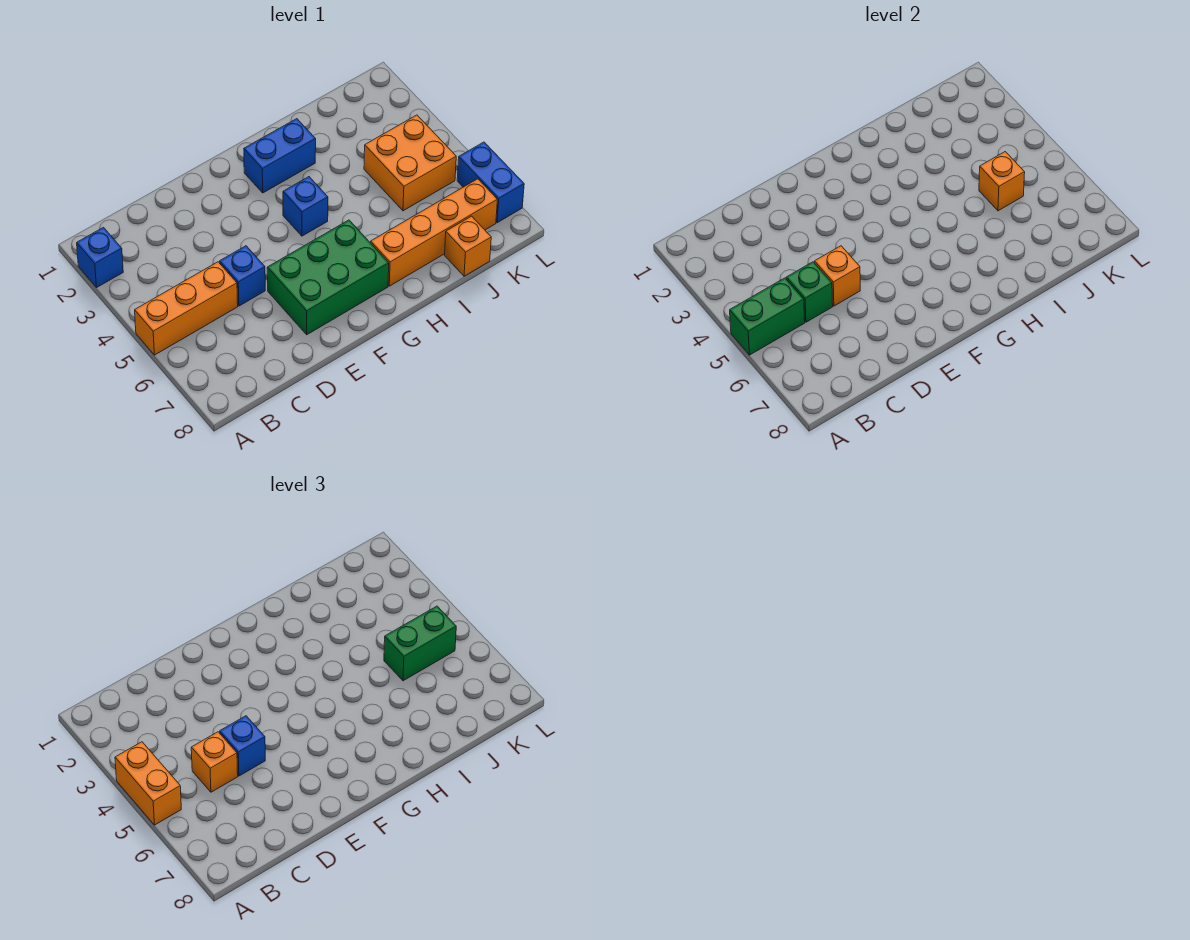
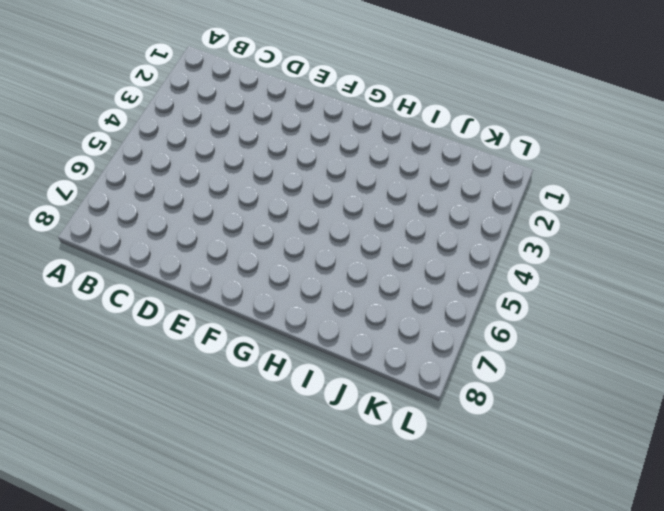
none -> blue 1x1 brick [77,227,123,287]
none -> orange 1x3 brick [135,262,238,355]
none -> blue 1x1 brick [220,246,265,306]

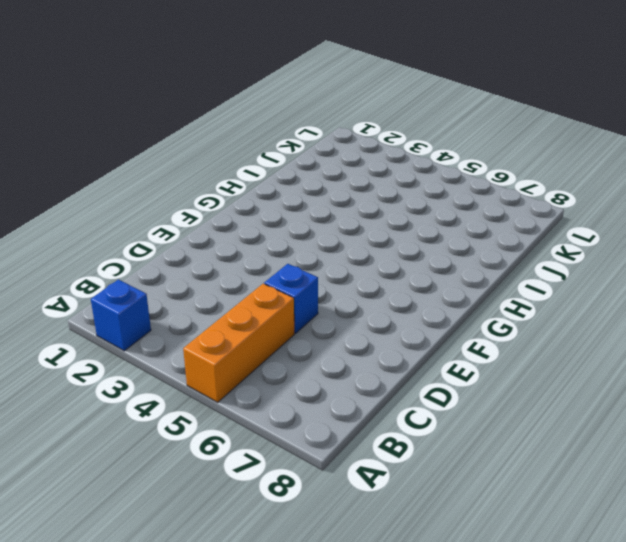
none -> green 2x3 brick [267,220,389,335]
none -> blue 1x2 brick [244,119,316,193]
none -> blue 1x1 brick [283,177,328,236]

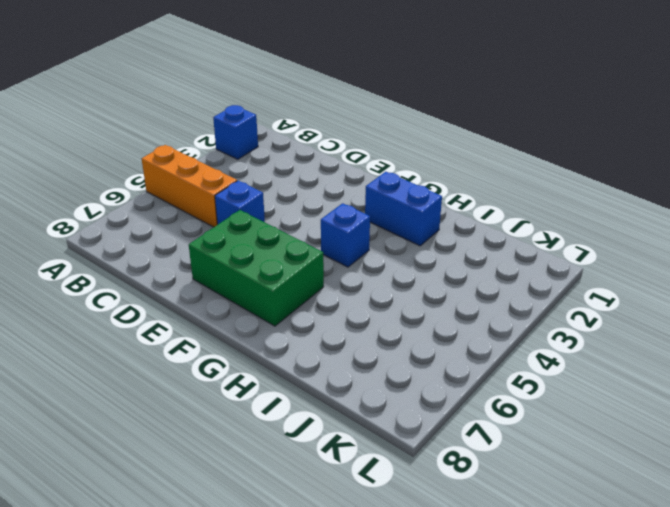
none -> orange 1x4 brick [371,179,497,286]
none -> orange 2x2 brick [364,115,456,211]
none -> orange 1x1 brick [445,216,491,276]

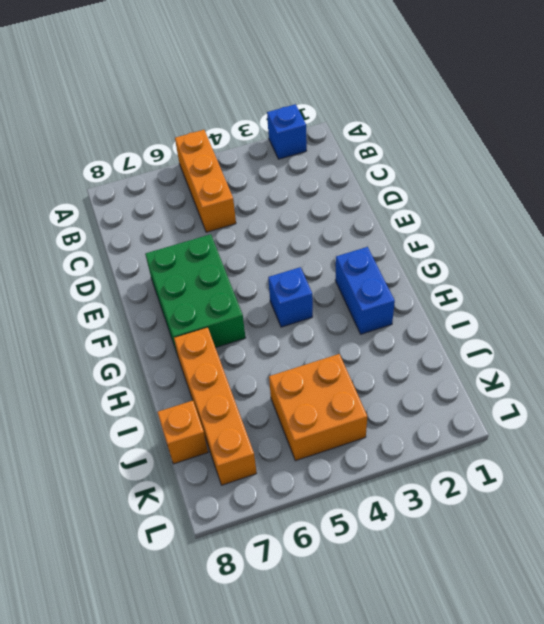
none -> blue 1x1 brick [220,246,265,306]
none -> blue 1x2 brick [457,142,524,223]
none -> green 1x2 brick [730,278,805,355]

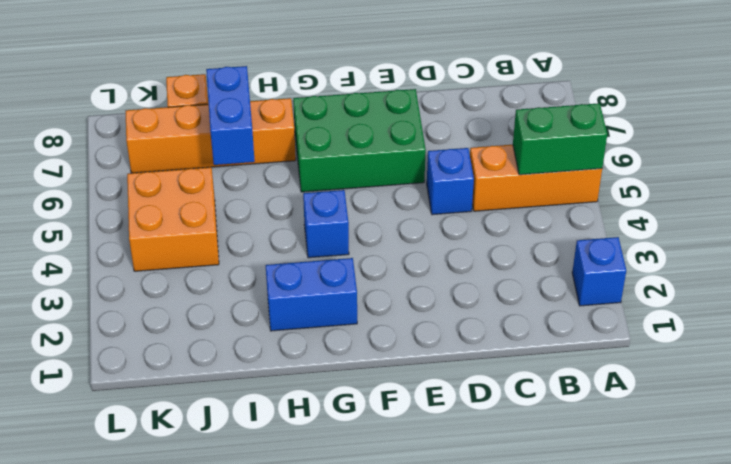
blue 1x2 brick [206,66,255,165] -> blue 1x2 brick moved to [457,142,524,223]
none -> green 1x1 brick [786,262,833,322]
none -> orange 1x1 brick [815,246,860,306]
none -> orange 1x1 brick [979,152,1025,211]

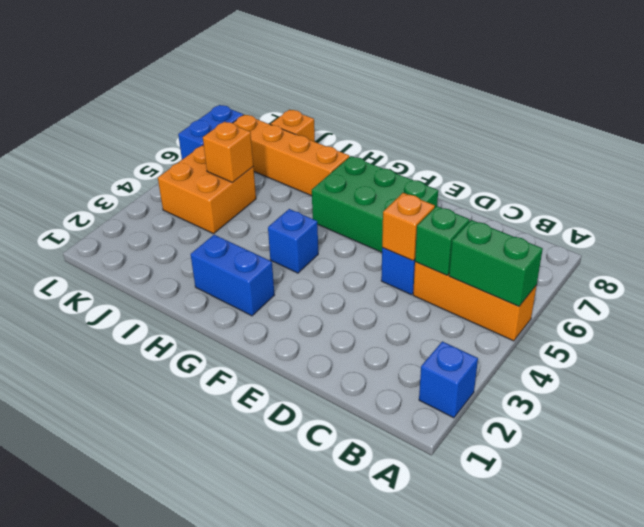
none -> orange 1x2 brick [115,742,181,825]
none -> orange 1x1 brick [191,732,238,792]
none -> blue 1x1 brick [220,716,265,776]

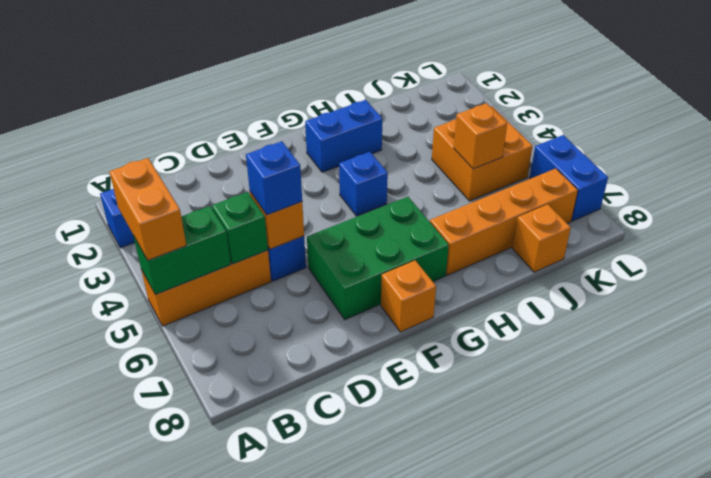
orange 1x1 brick [381,260,436,332] -> orange 1x1 brick moved to [191,732,238,792]
none -> green 1x2 brick [384,606,456,681]

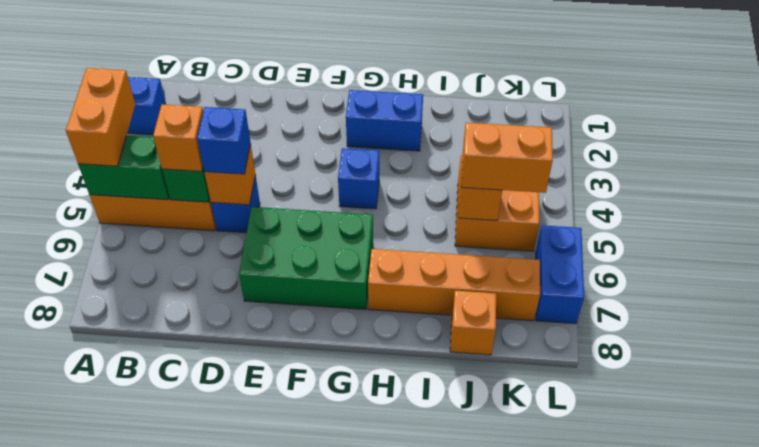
orange 1x2 brick [461,123,553,193] -> green 1x2 brick [384,606,456,681]

